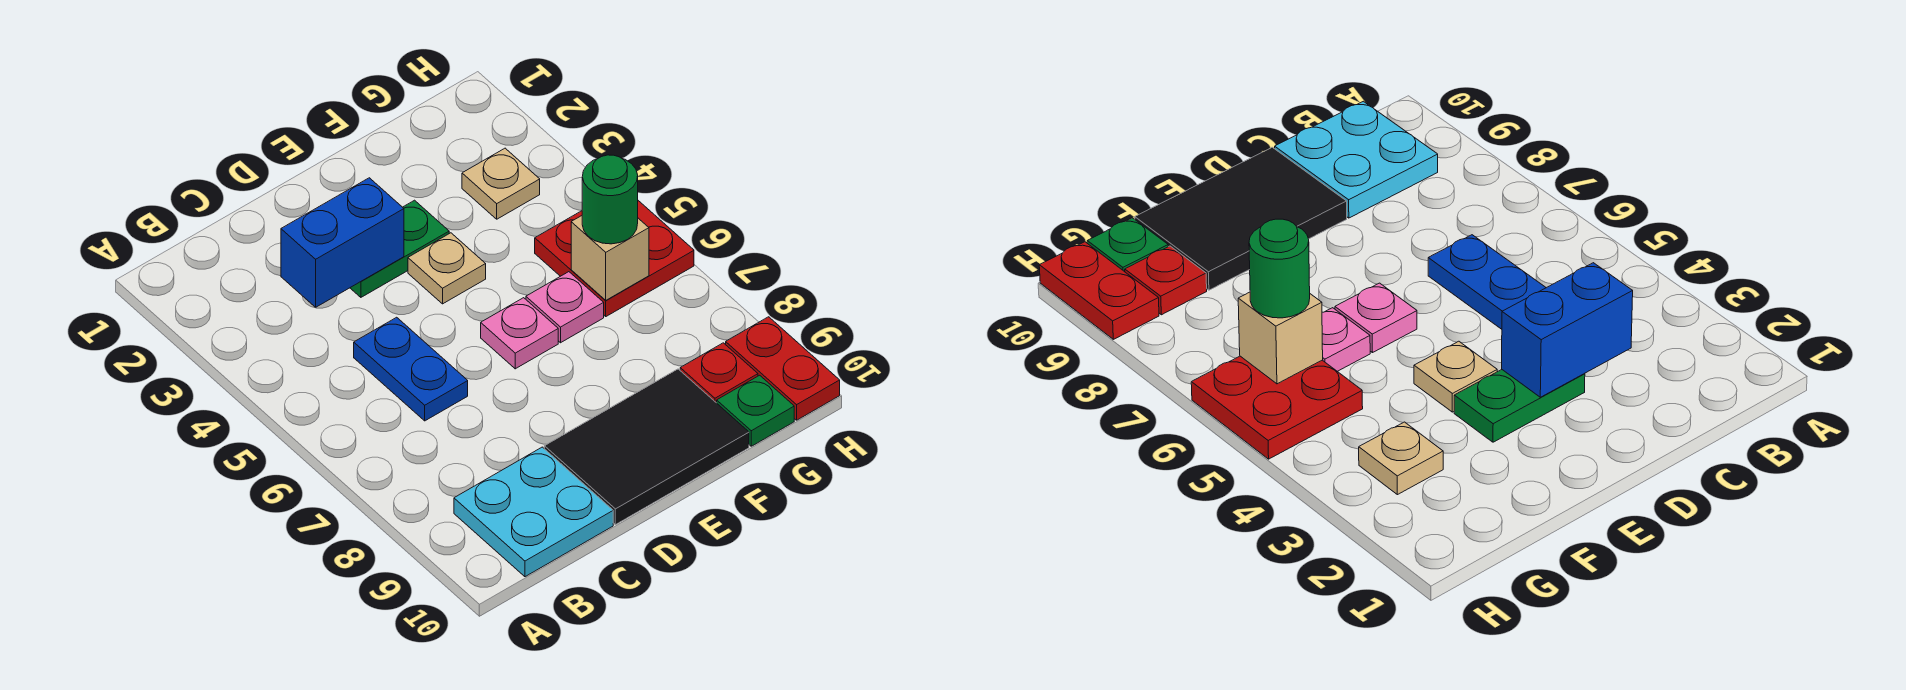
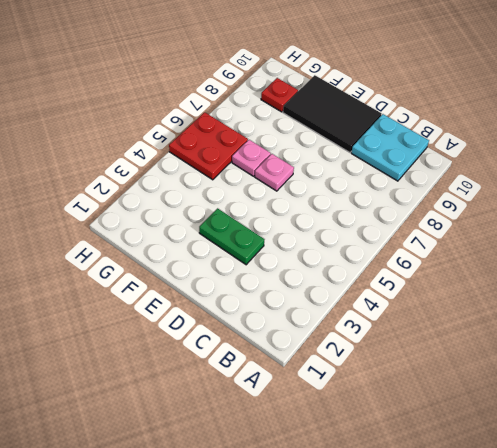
none -> blue 1x2 plate [354,317,468,421]
none -> tan 1x1 plate [408,233,486,304]
none -> tan 1x1 plate [462,148,540,219]

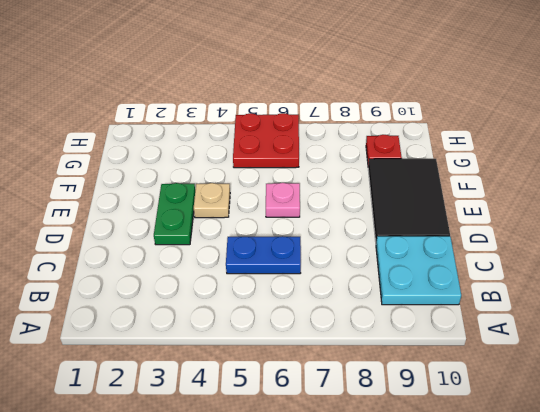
none -> pink 1x1 plate [526,272,604,343]
none -> tan 1x1 plate [462,148,540,219]
none -> green 1x1 plate [717,375,794,446]

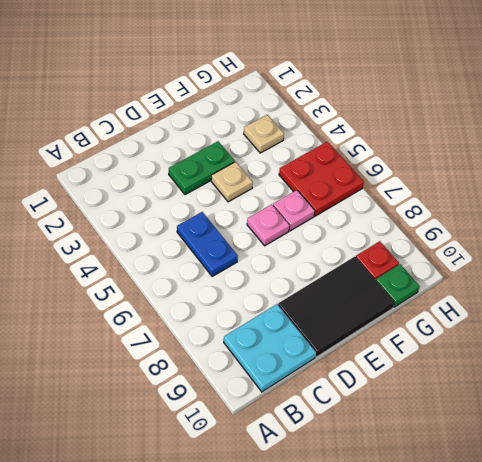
none -> red 1x2 plate [726,317,840,420]
none -> blue 1x2 brick [281,178,404,307]
none -> tan 1x1 brick [571,216,649,300]

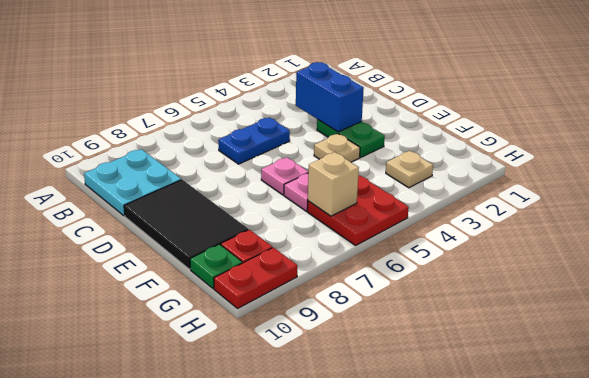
none -> green 1x1 round brick [582,155,638,244]

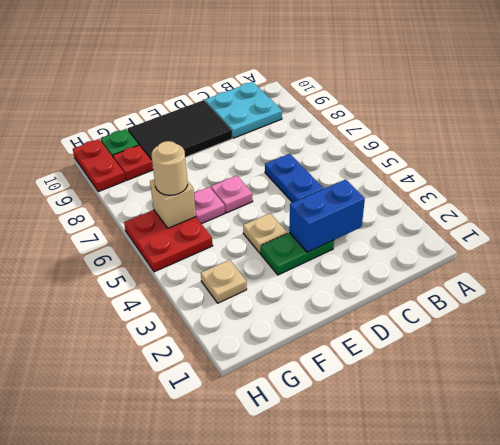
tan 1x1 round brick [152,141,187,195] -> green 1x1 round brick [582,155,638,244]

